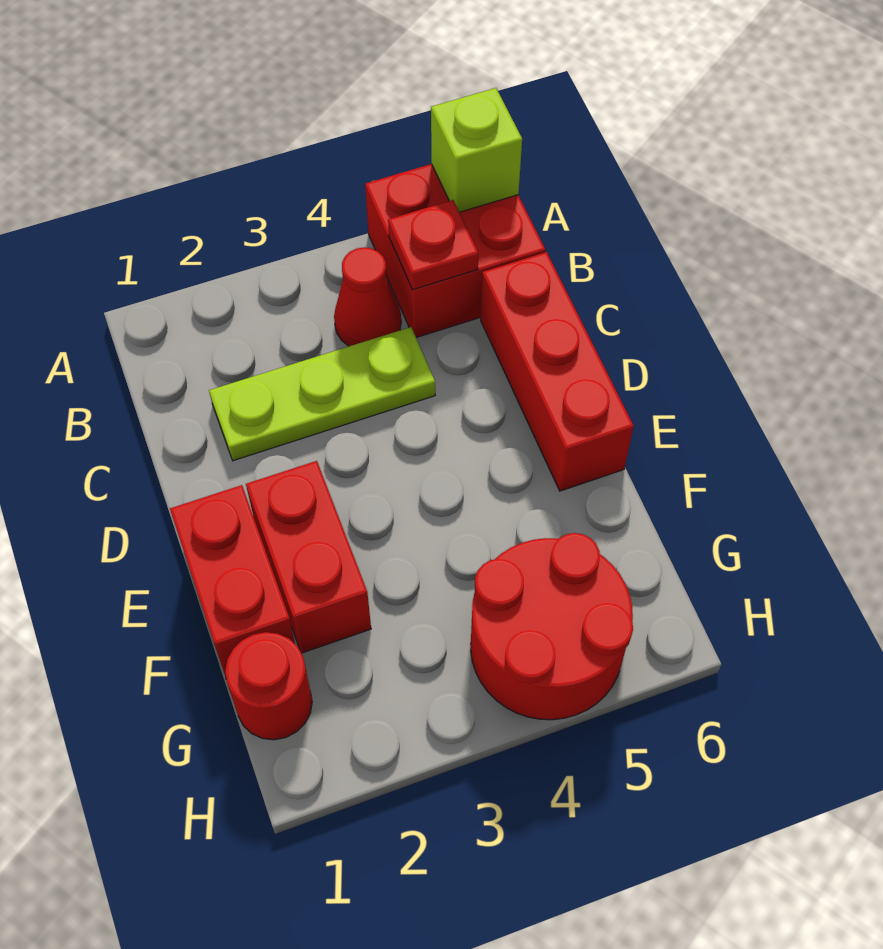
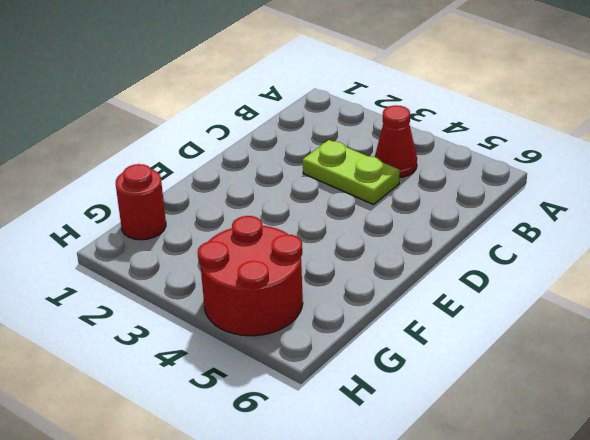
lime 1x2 plate [303,140,400,205] -> lime 1x3 plate [209,327,435,461]
none -> red 2x2 brick [365,164,545,338]
none -> red 1x3 brick [481,252,634,491]

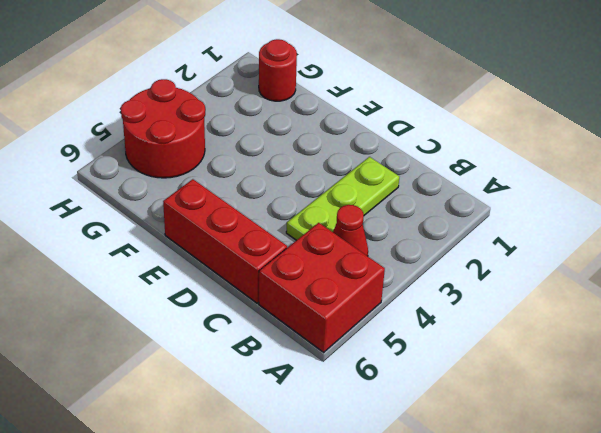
none -> red 1x2 brick [170,485,295,677]
none -> red 1x2 brick [246,461,371,653]

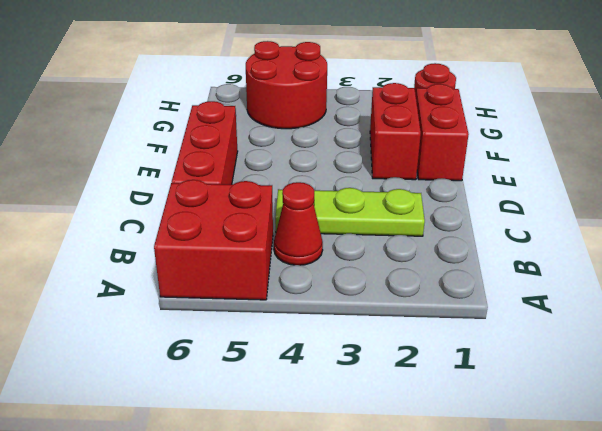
none -> lime 1x1 brick [431,88,522,212]
none -> red 1x1 plate [388,200,478,290]

